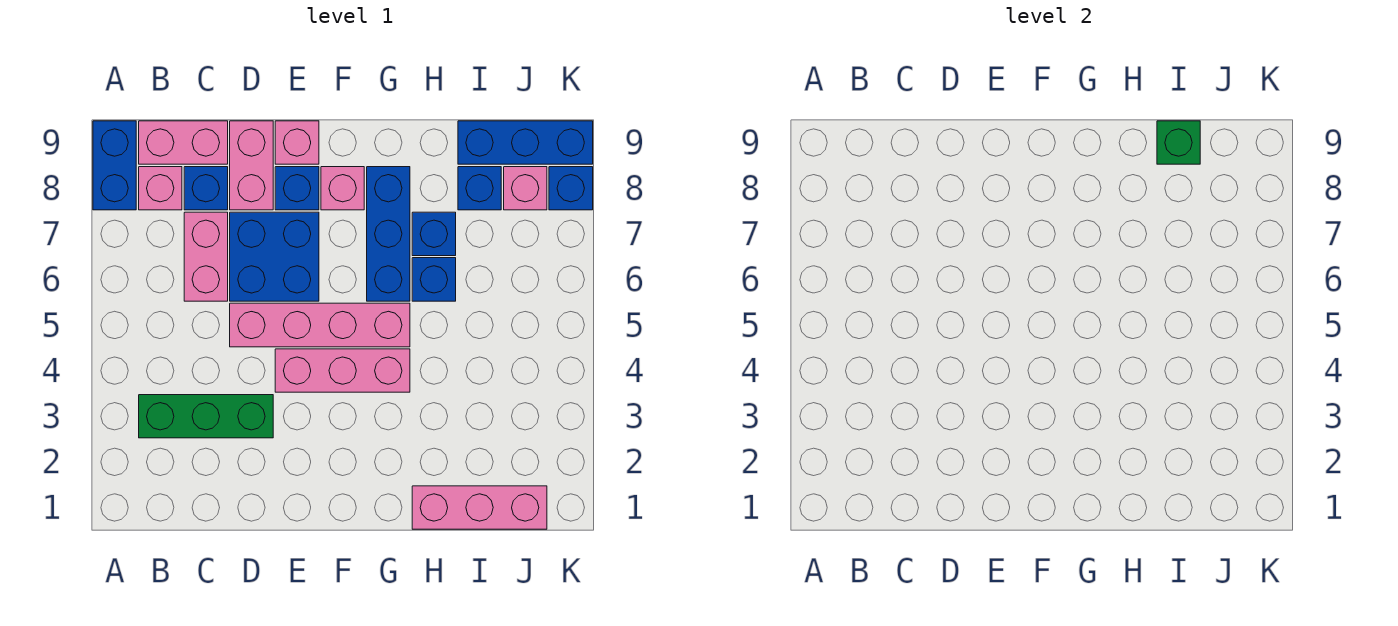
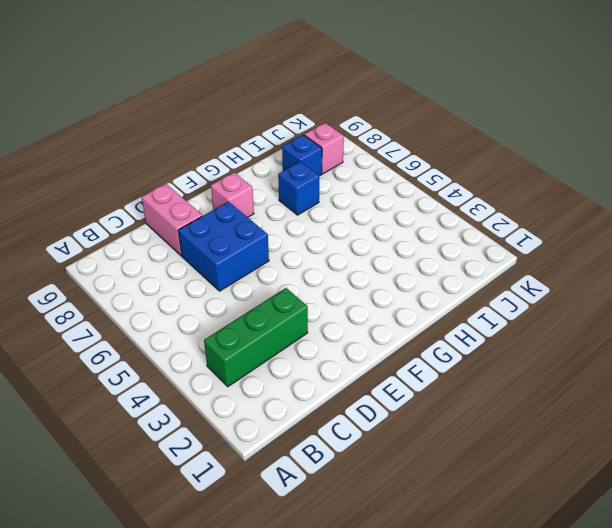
none -> blue 1x2 brick [93,121,136,210]
none -> pink 1x1 brick [139,167,182,210]
none -> pink 1x2 brick [139,121,228,164]

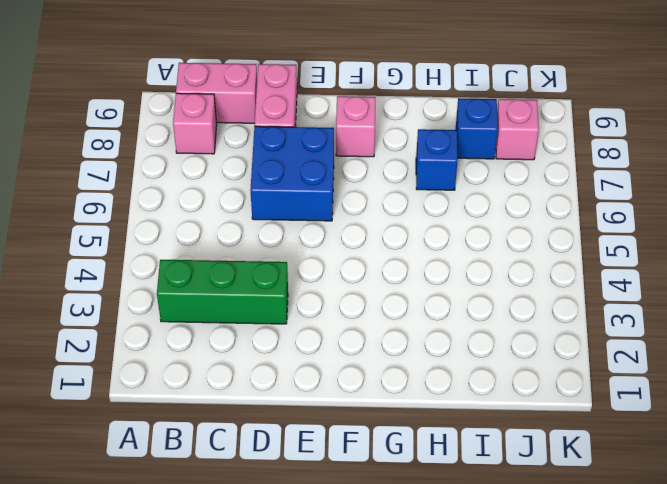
none -> blue 1x2 brick [93,121,136,210]
none -> pink 1x2 brick [184,212,228,301]
none -> blue 1x1 brick [184,167,228,210]

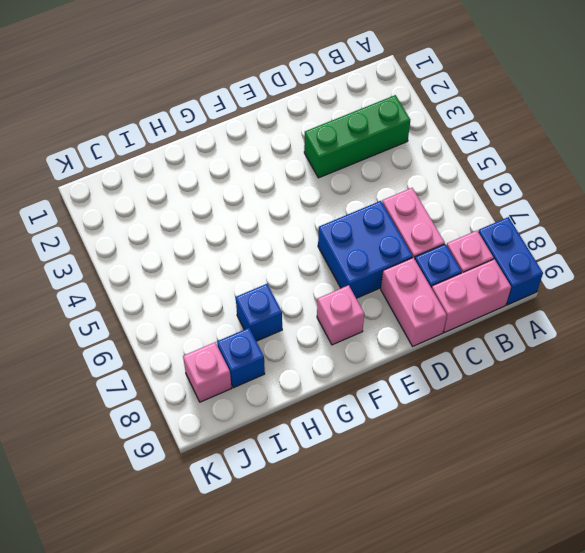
none -> pink 1x4 brick [230,303,410,347]
none -> pink 1x3 brick [275,349,410,392]
none -> blue 1x1 brick [275,167,319,210]

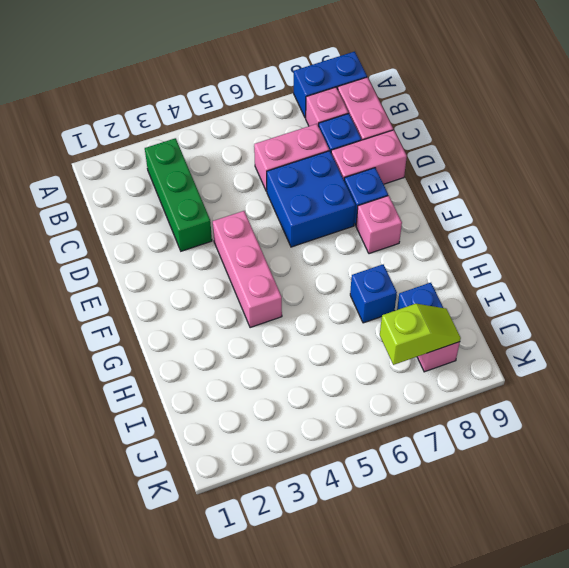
lime 1x2 slope [380,304,461,365] -> none
none -> pink 1x4 brick [230,303,410,347]
none -> pink 1x1 brick [275,121,319,164]
none -> blue 1x3 brick [367,167,410,301]

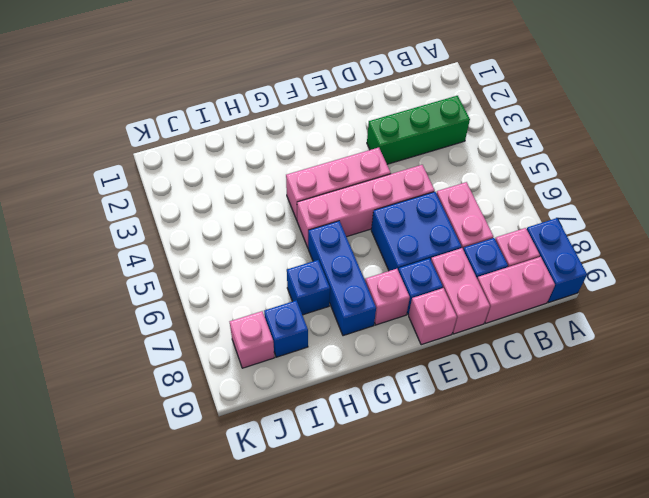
none -> pink 1x3 brick [412,486,547,529]
none -> blue 1x1 brick [412,258,456,301]
none -> blue 1x3 brick [458,121,593,164]

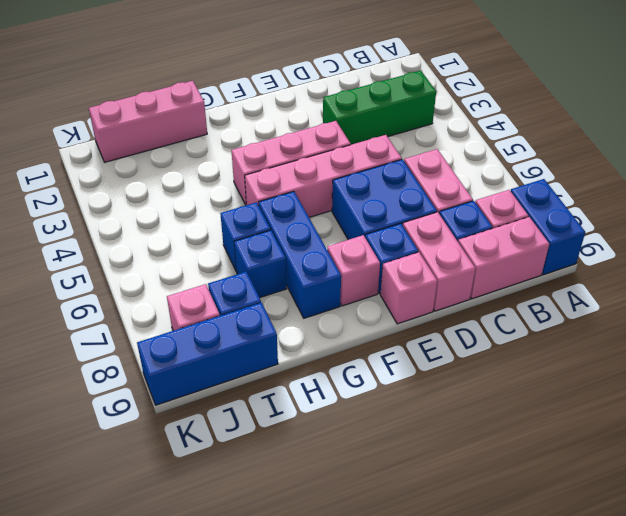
none -> blue 1x1 brick [549,167,593,210]
none -> green 1x1 brick [1157,121,1200,164]

